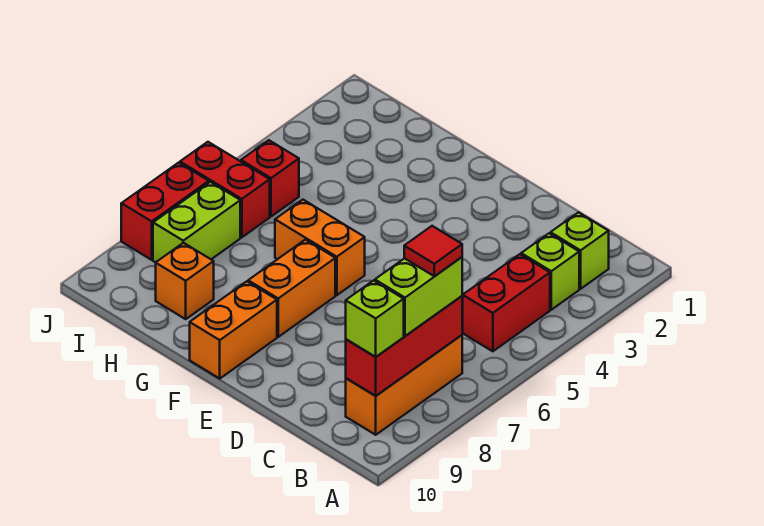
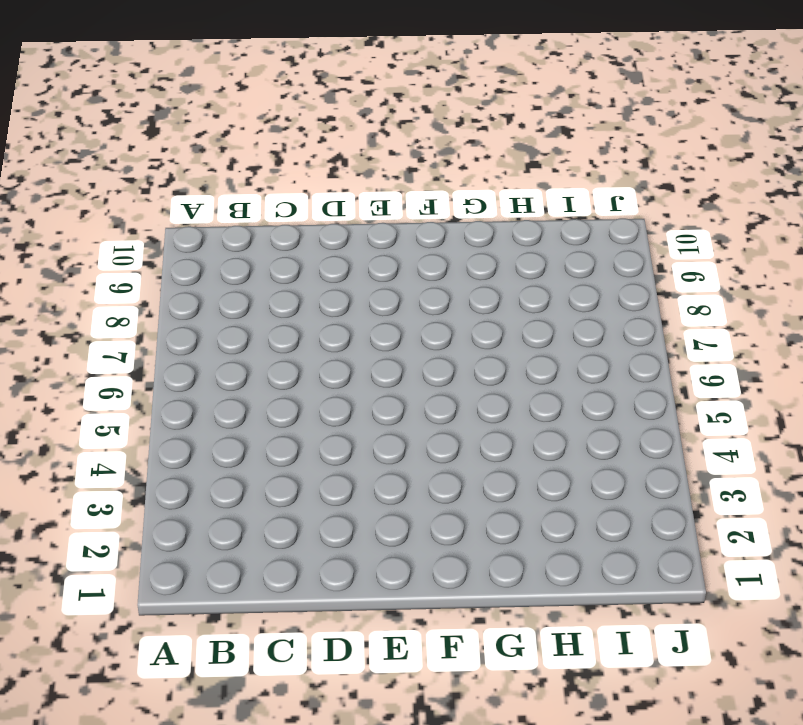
none -> lime 1x1 brick [551,212,609,289]
none -> lime 1x1 brick [521,233,579,310]
none -> red 1x2 brick [462,254,550,351]

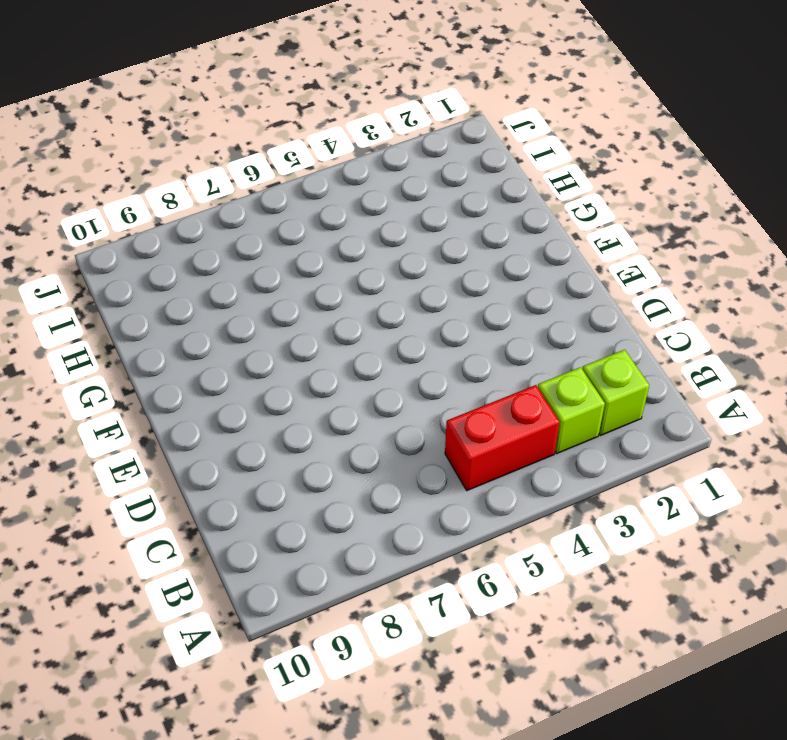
none -> orange 1x3 brick [346,335,462,435]
none -> orange 1x2 brick [275,200,365,295]
none -> orange 1x2 brick [248,240,335,337]

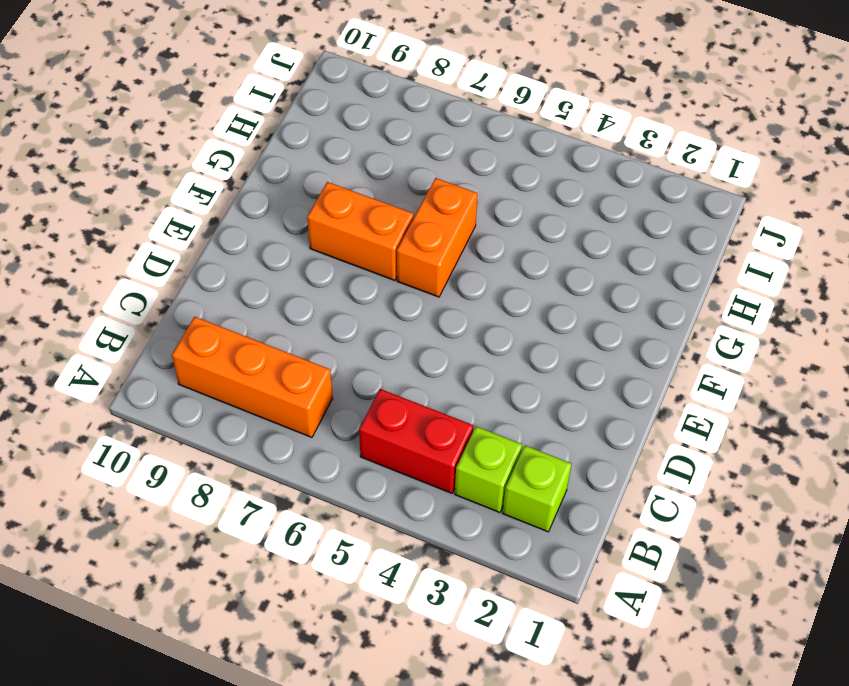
none -> orange 1x2 brick [190,281,277,378]
none -> orange 1x1 brick [156,243,214,319]
none -> red 1x1 brick [241,140,299,216]

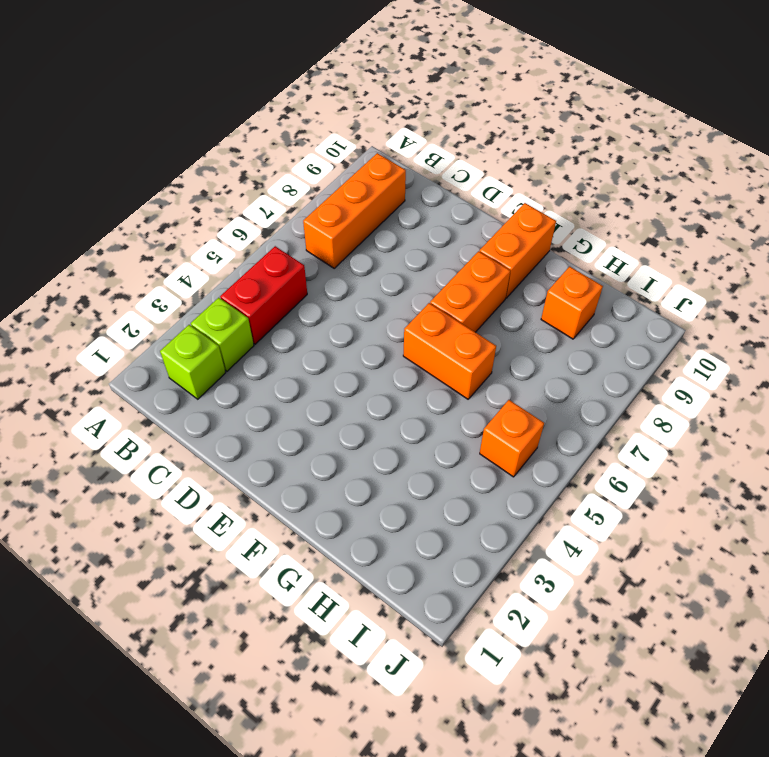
orange 1x1 brick [480,400,544,477] -> red 1x1 brick [241,140,299,216]
none -> red 1x2 brick [180,142,270,237]
none -> lime 1x2 brick [153,182,240,262]
none -> red 1x2 brick [121,163,209,260]

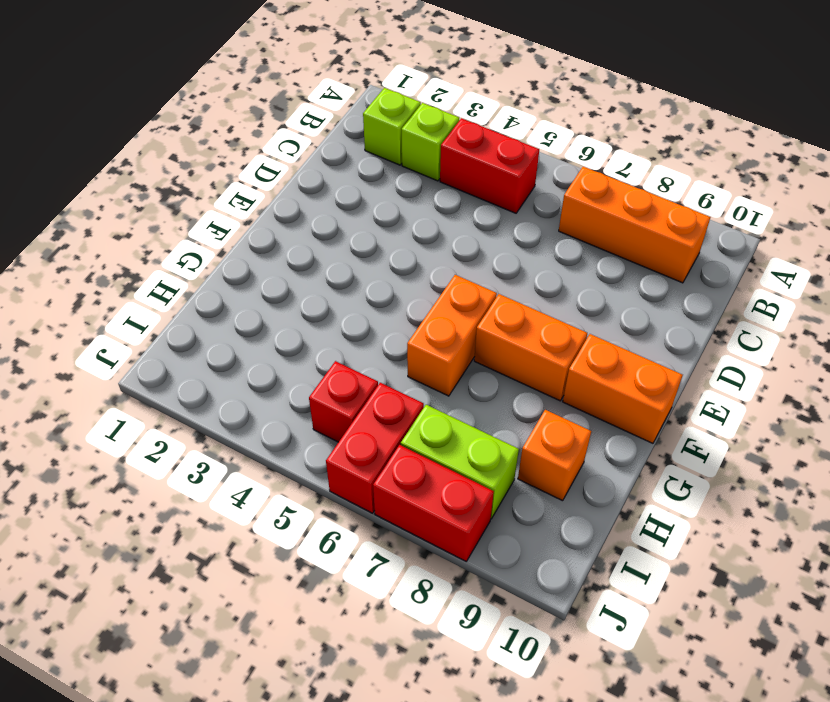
none -> red 1x3 brick [346,296,462,396]
none -> lime 1x2 brick [375,257,462,336]
none -> lime 1x1 brick [346,281,404,357]

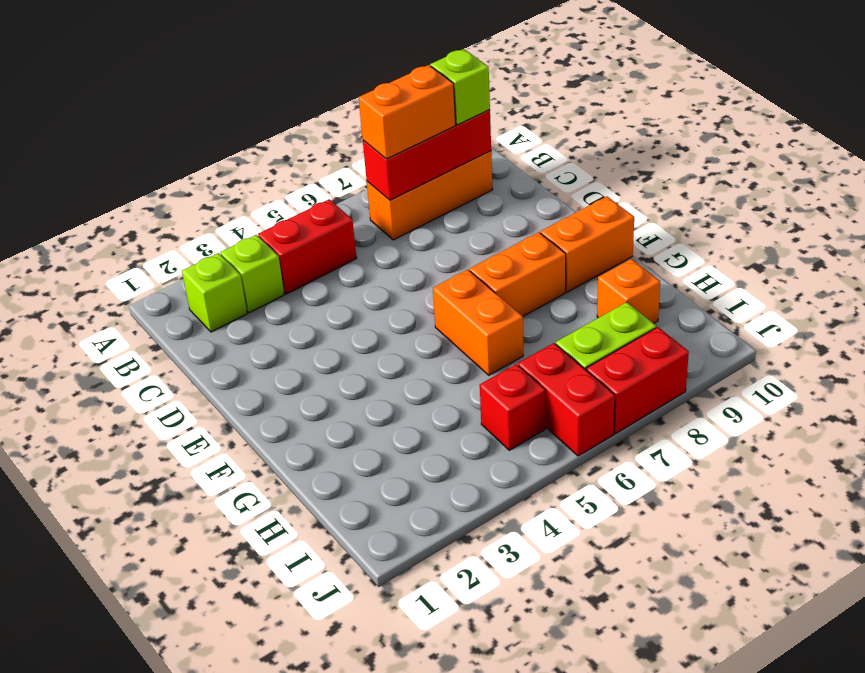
orange 1x2 brick [359,65,456,159] -> lime 1x2 brick [375,257,462,336]
none -> red 1x1 tile [404,226,462,276]

